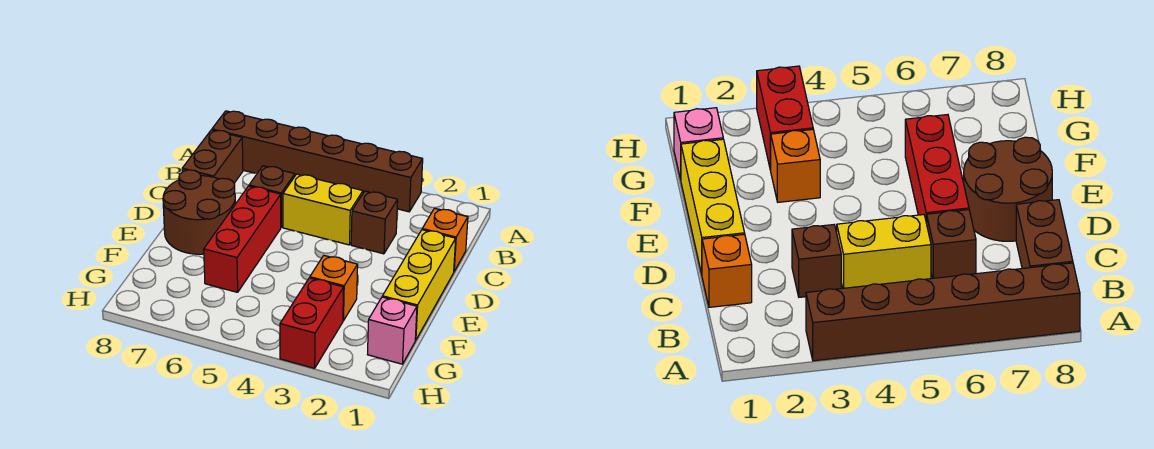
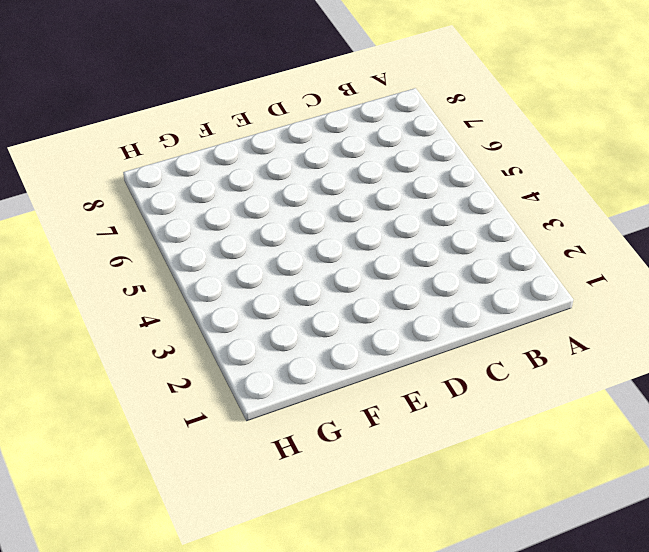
none -> brown 1x6 brick [212,111,423,212]
none -> brown 1x2 brick [182,130,243,183]
none -> orange 1x1 brick [422,208,468,271]

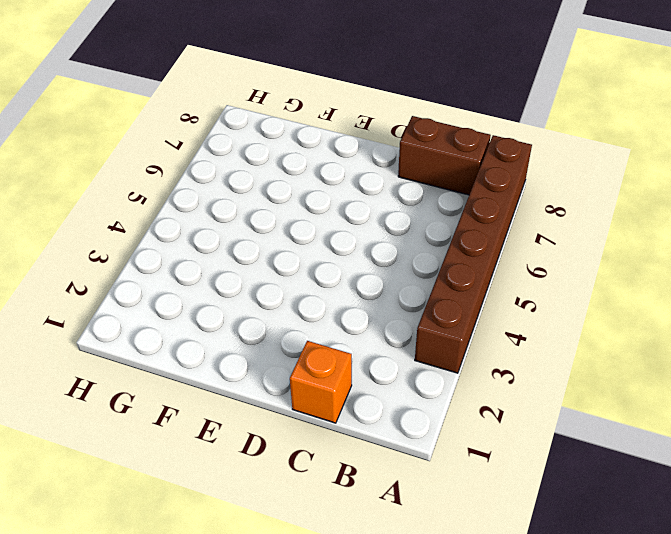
none -> brown 1x1 brick [351,191,398,254]
none -> yellow 1x2 brick [283,174,363,245]
none -> brown 1x1 brick [249,166,295,227]

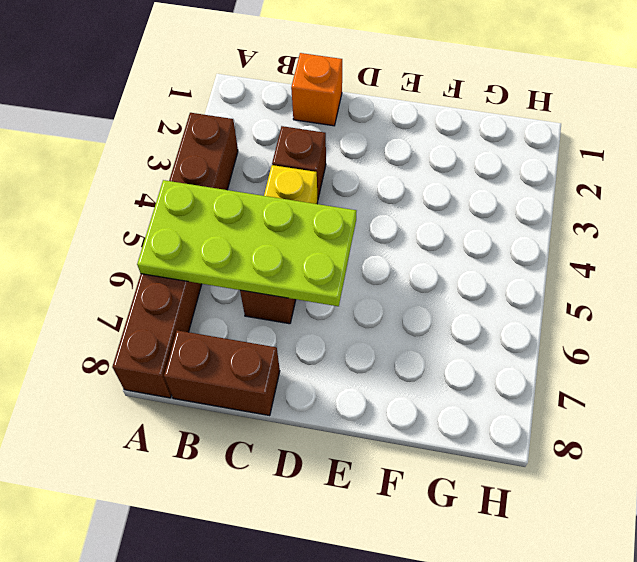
lime 2x4 plate [137,180,356,306] -> none
none -> yellow 1x3 brick [382,230,456,340]
none -> red 1x3 brick [204,186,281,292]
none -> brown 2x2 round brick [163,170,235,254]

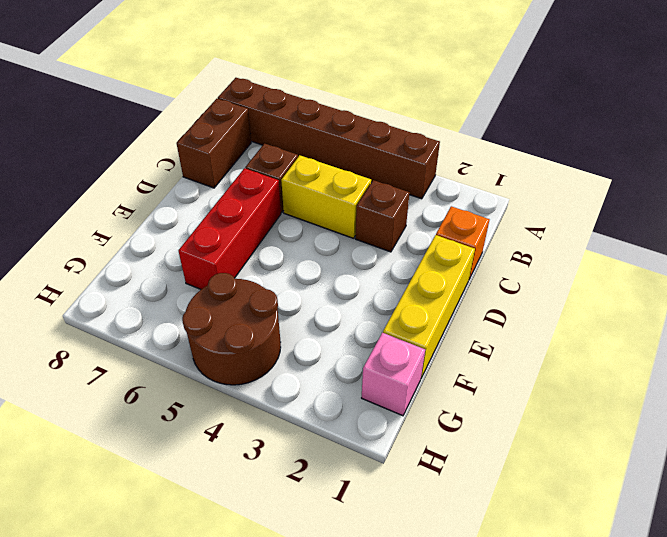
brown 2x2 round brick [182,273,281,385] -> brown 2x2 round brick moved to [163,170,235,254]
none -> orange 1x1 brick [310,256,358,321]
none -> red 1x2 brick [280,278,344,368]

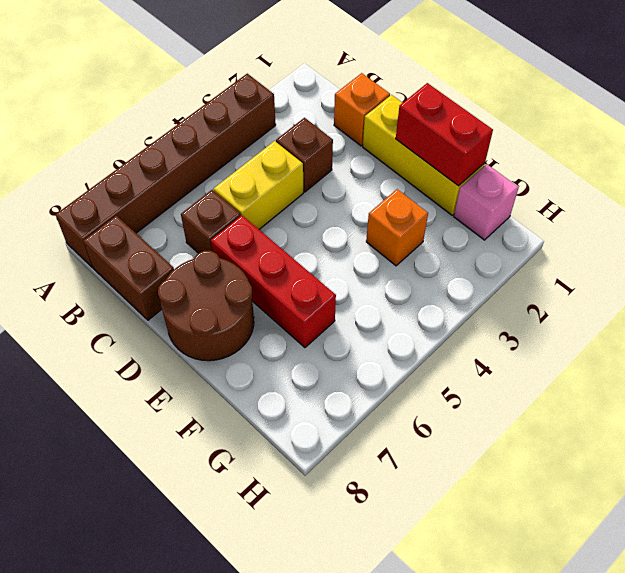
red 1x2 brick [396,83,493,186] -> red 1x2 brick moved to [280,278,344,368]

